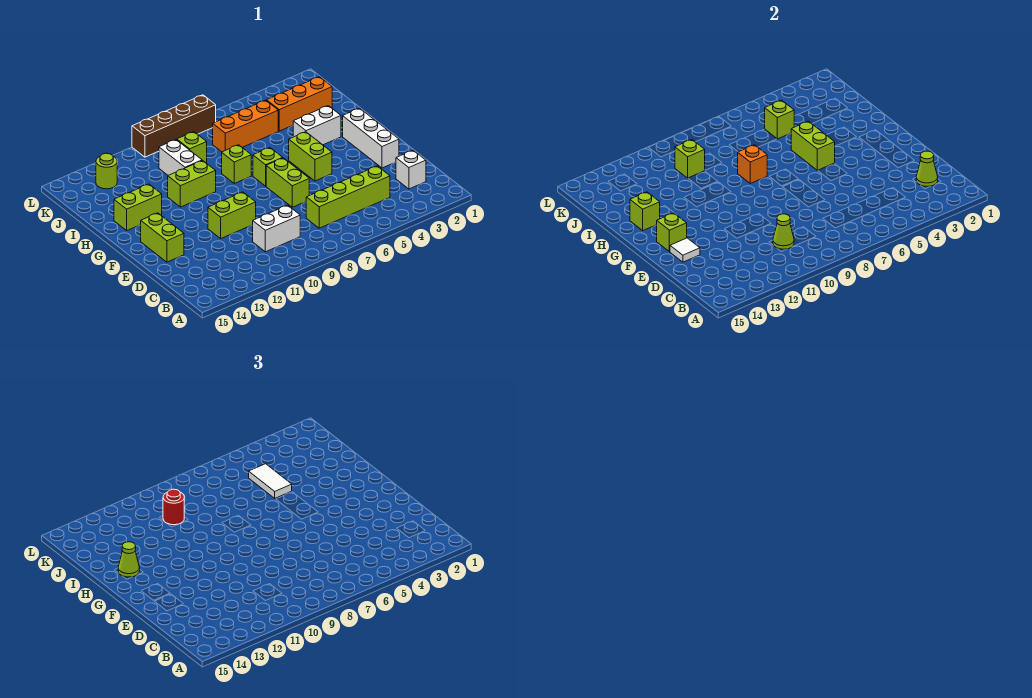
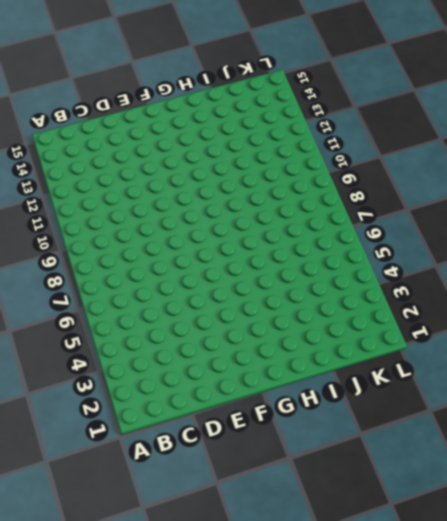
none -> white 1x1 brick [396,150,426,189]
none -> lime 1x4 brick [306,166,390,228]
none -> white 1x2 brick [253,205,300,252]
none -> white 1x3 brick [343,108,399,168]

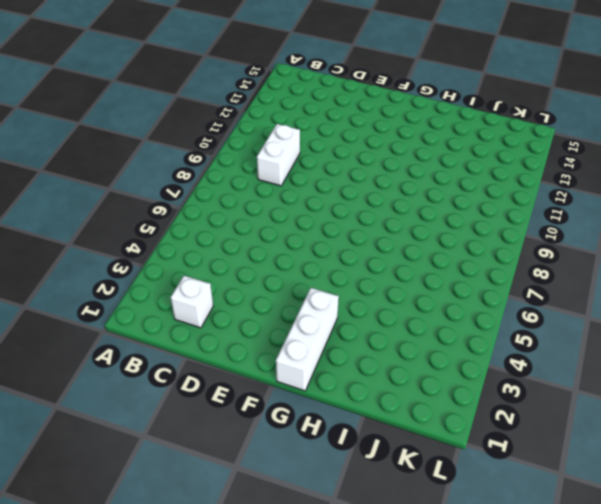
white 1x3 brick [276,288,339,391] -> white 1x3 brick turned to [343,108,399,168]
none -> lime 1x4 brick [306,166,390,228]
none -> lime 1x2 brick [266,158,309,207]
none -> lime 1x2 brick [208,192,256,238]
none -> lime 1x2 brick [141,213,184,262]

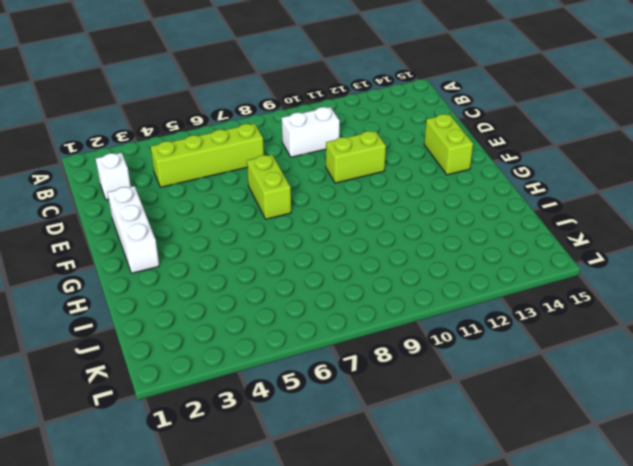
none -> lime 1x2 brick [289,132,332,181]
none -> lime 1x1 brick [253,148,282,186]
none -> white 1x2 brick [293,106,341,145]
none -> lime 1x1 brick [222,145,251,183]

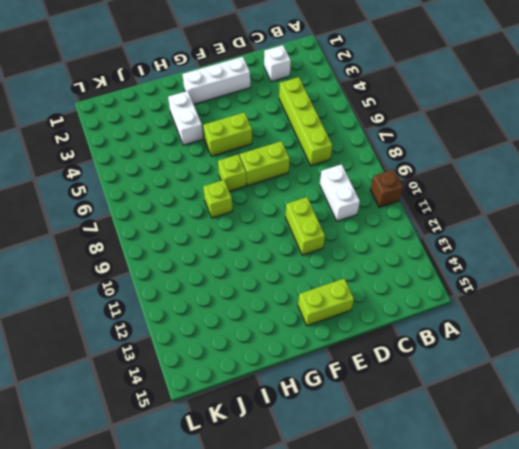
brown 1x1 brick [370,169,403,207] -> none
none -> lime 1x2 brick [168,161,216,207]
none -> lime 1x2 brick [114,184,162,230]
none -> white 1x2 brick [159,140,202,175]
none -> orange 1x3 brick [267,77,332,131]

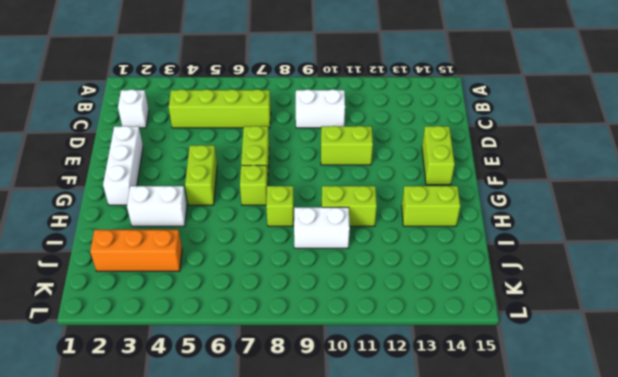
white 1x2 brick [294,207,350,248] -> white 1x2 brick turned to [159,140,202,175]
none -> orange 1x3 brick [213,100,278,152]
none -> lime 1x1 brick [177,132,207,163]
none -> lime 1x1 round brick [96,153,117,189]
none -> brown 1x4 brick [132,95,216,157]

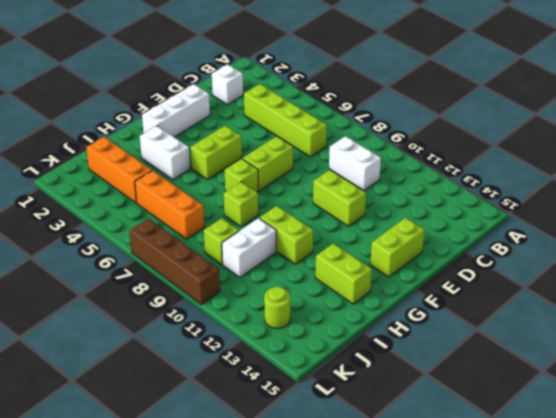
none -> lime 1x1 cone [916,151,938,186]
none -> lime 1x1 cone [773,214,794,249]
none -> white 1x1 tile [670,238,700,262]
none -> lime 1x1 brick [657,213,687,252]

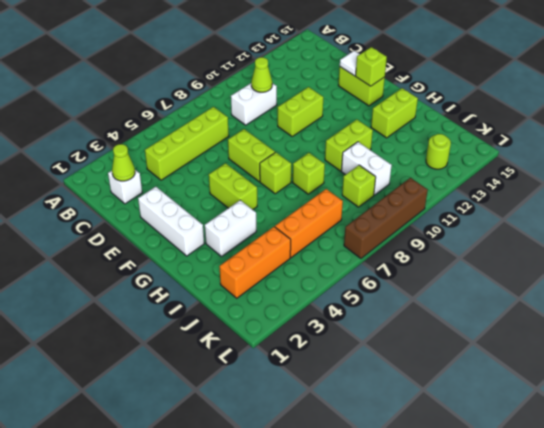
none -> lime 1x2 brick [791,121,835,170]
none -> orange 1x1 brick [738,145,767,183]
none -> lime 1x1 brick [630,192,660,230]
none -> lime 1x1 brick [765,100,794,139]

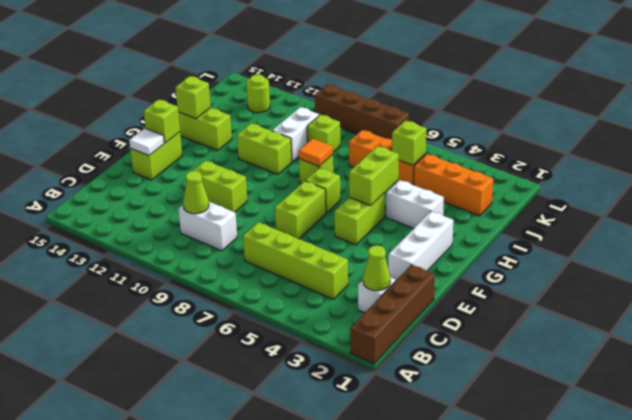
brown 1x4 brick [350,265,435,364] -> none
orange 1x1 tile [299,139,333,166] -> orange 1x1 brick [738,145,767,183]
none -> lime 1x1 brick [675,140,705,178]
none -> lime 1x1 cone [118,542,140,577]
none -> white 1x2 tile [249,464,292,498]
none -> red 1x1 round brick [163,489,184,525]

